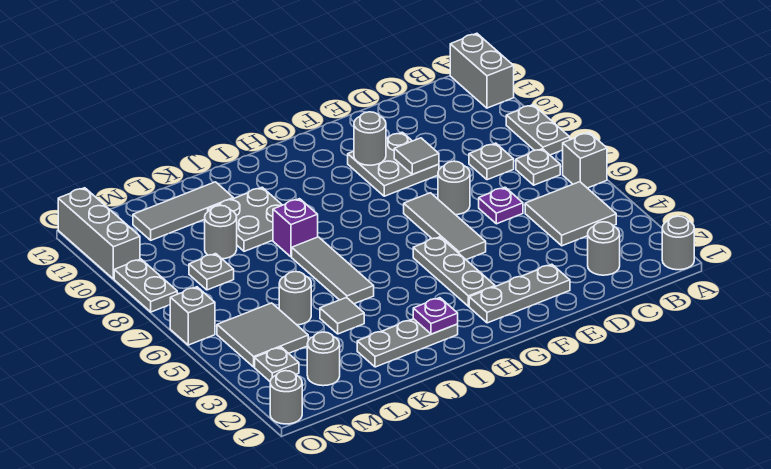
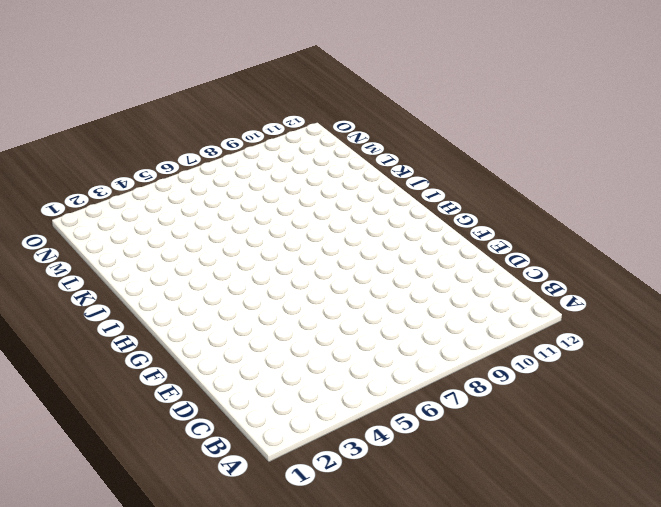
none -> grey 1x1 round brick [662,216,694,270]
none -> grey 1x1 brick [563,133,607,188]
none -> grey 1x2 plate [506,105,570,155]
none -> grey 1x2 brick [450,33,514,108]

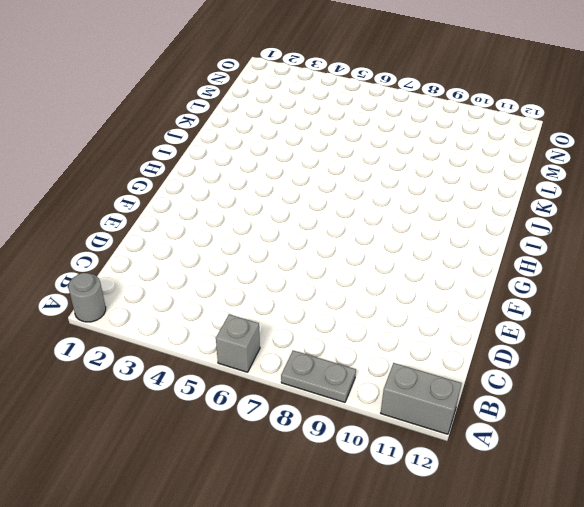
none -> grey 2x2 tile [525,182,616,246]
none -> grey 1x1 plate [516,149,560,185]
none -> grey 1x1 round brick [588,222,620,275]
none -> grey 1x1 plate [469,143,514,180]

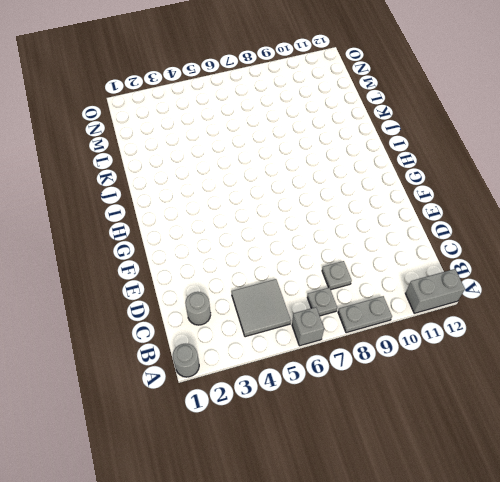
none -> purple 1x1 plate [479,187,523,224]
none -> grey 1x3 plate [469,264,570,323]
none -> grey 1x1 round brick [438,161,470,215]
none -> grey 2x2 plate [348,132,439,196]

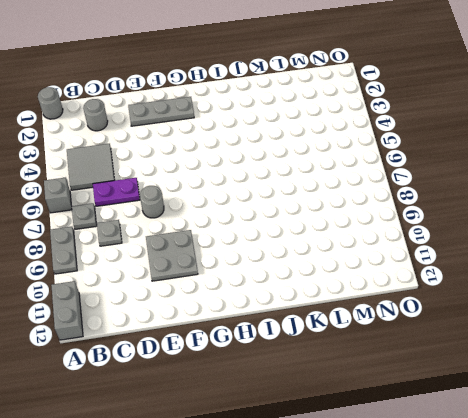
purple 1x2 plate [93,178,140,206] -> purple 1x1 plate [479,187,523,224]
none -> grey 1x3 tile [404,193,486,260]
none -> grey 1x3 plate [413,237,495,306]
none -> grey 1x3 plate [357,319,458,367]
none -> grey 1x3 tile [292,237,374,304]

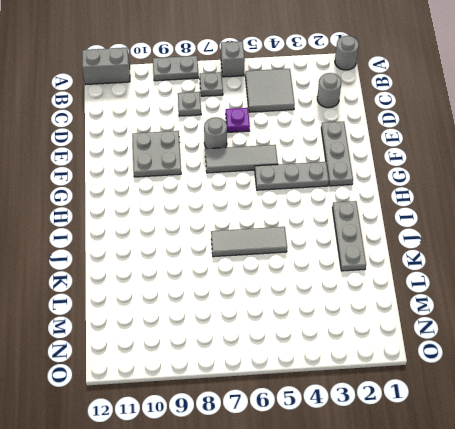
none -> purple 1x1 brick [273,199,318,257]
none -> grey 2x2 plate [208,187,282,251]
none -> grey 1x1 tile [320,298,364,334]
none -> grey 1x3 tile [133,182,233,240]

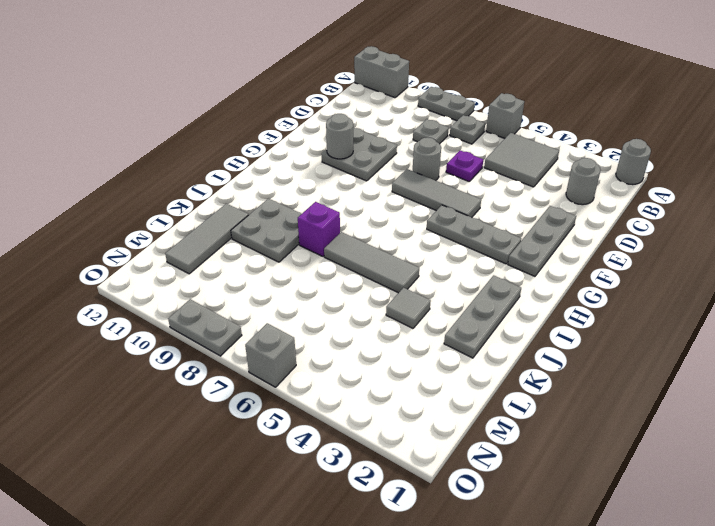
none -> grey 1x1 round brick [279,272,311,325]
none -> grey 1x1 round brick [205,206,237,259]
none -> grey 1x1 round brick [307,332,340,386]
none -> grey 2x2 tile [217,303,308,367]

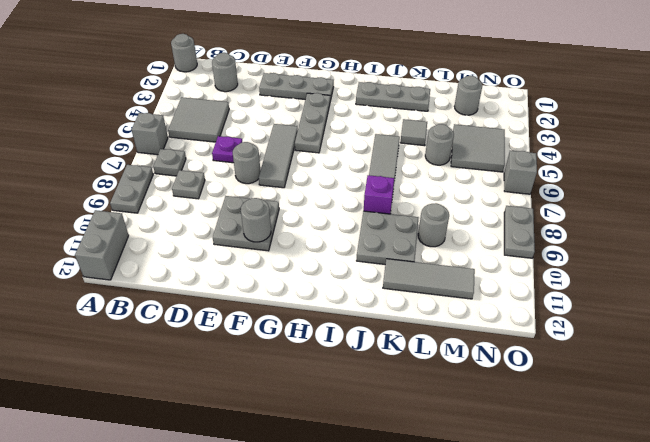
none -> grey 1x1 plate [189,254,234,290]
none -> grey 1x1 plate [255,347,299,381]
none -> grey 1x1 round brick [270,371,302,424]
none -> grey 1x3 brick [58,188,140,279]

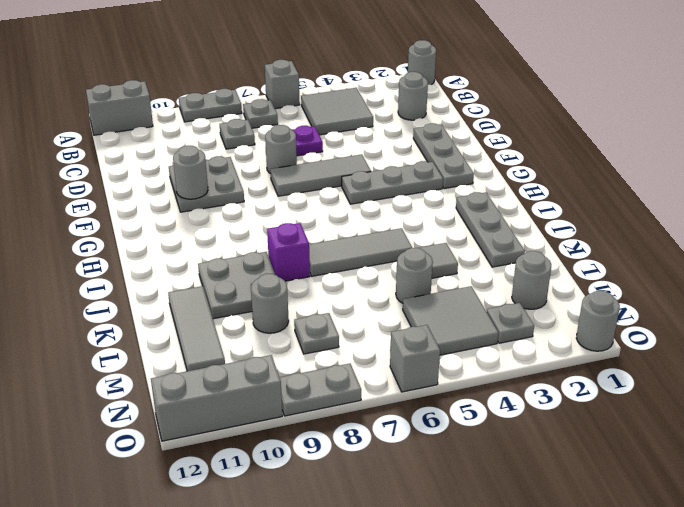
none -> grey 1x1 tile [394,138,439,174]
none -> purple 1x1 plate [413,298,458,334]

